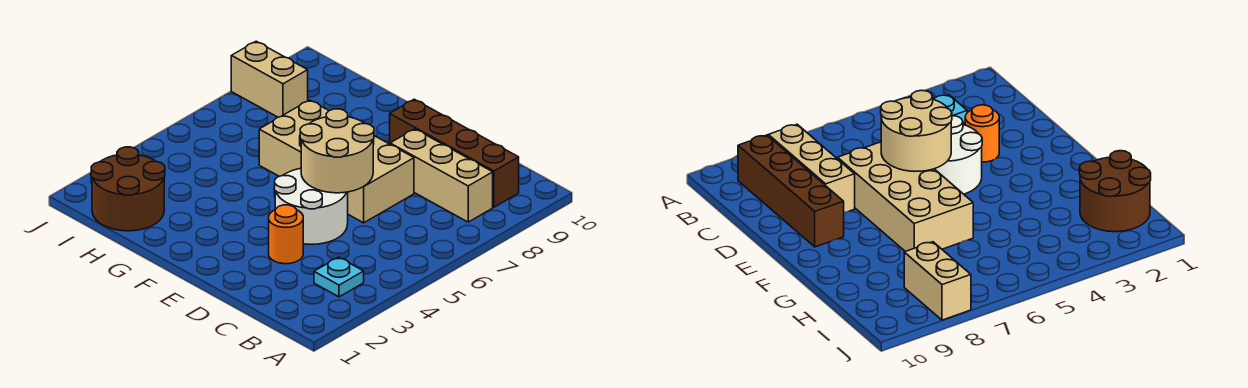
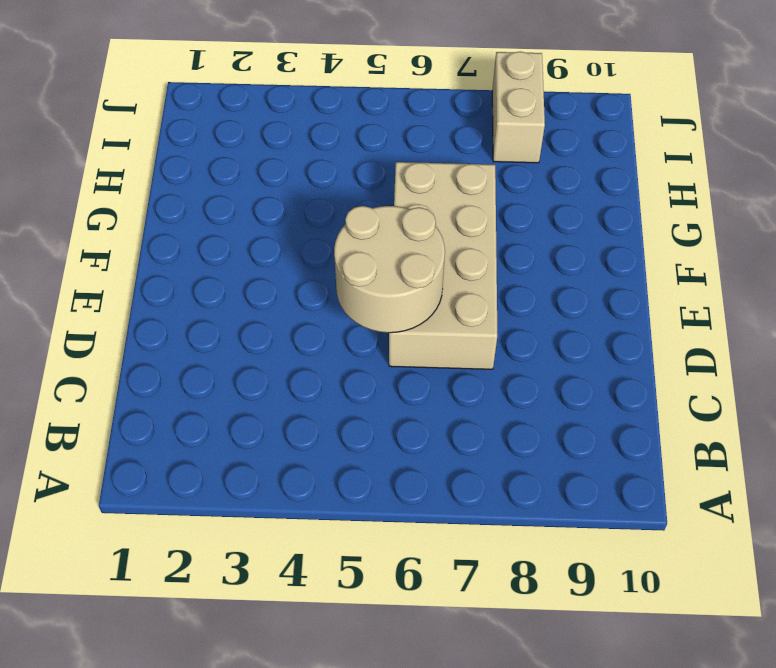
none -> cyan 1x1 plate [314,257,364,297]
none -> tan 1x3 brick [390,129,493,222]

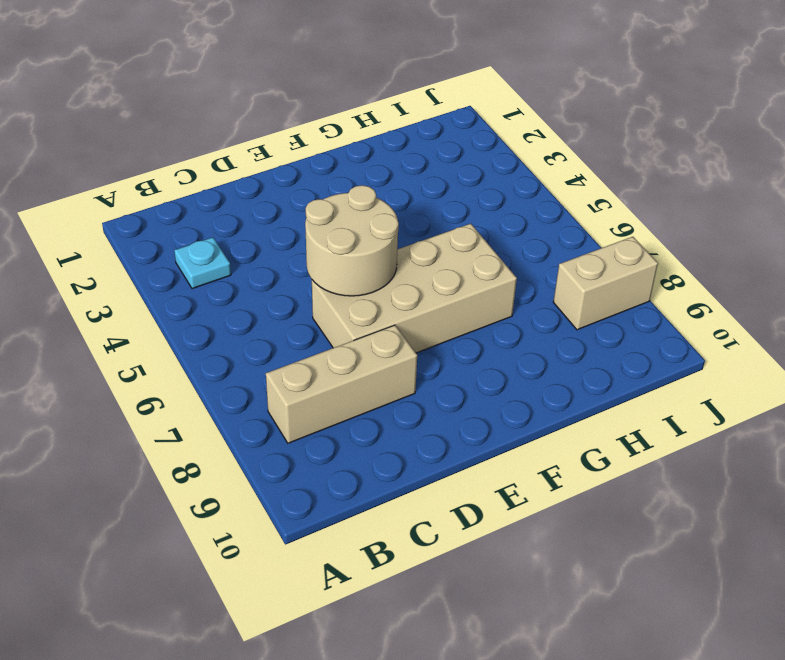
none -> brown 1x4 brick [390,99,519,207]
none -> orange 1x1 round brick [269,205,303,264]

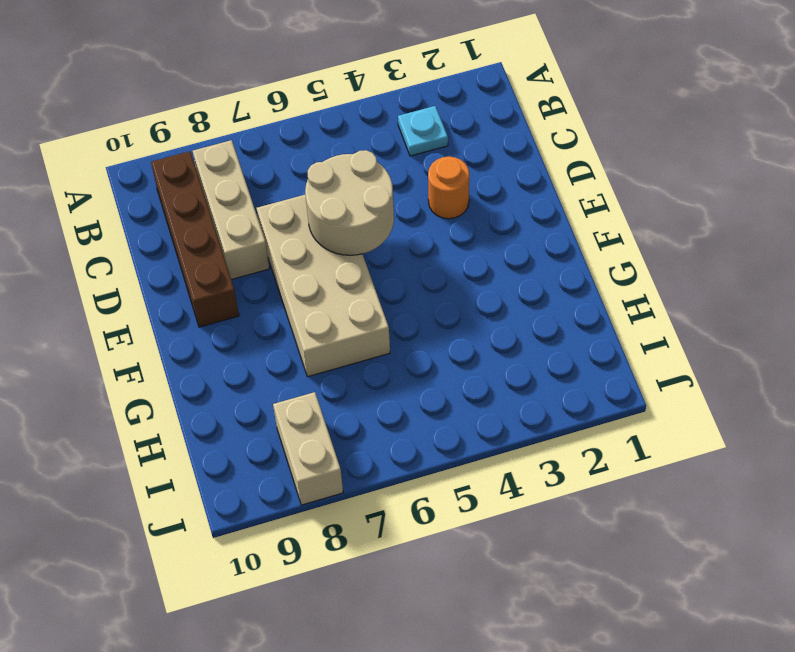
none -> white 2x2 round brick [275,168,348,244]
none -> brown 2x2 round brick [91,147,165,231]

